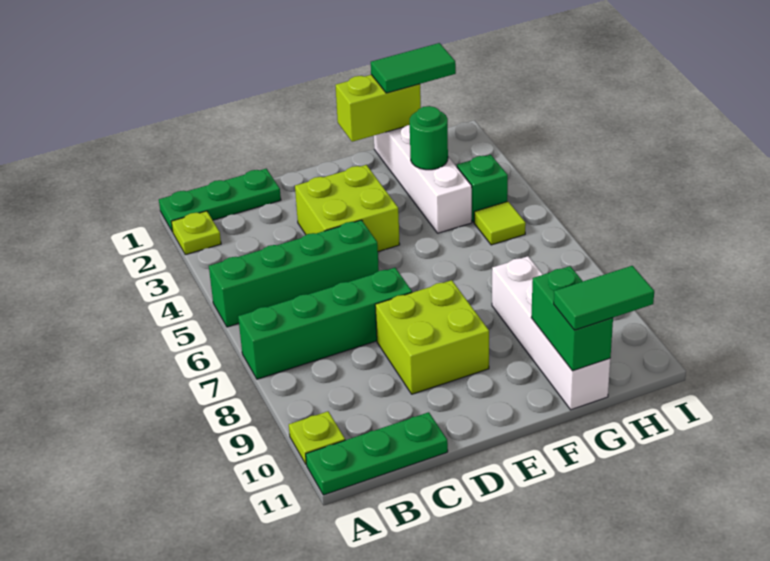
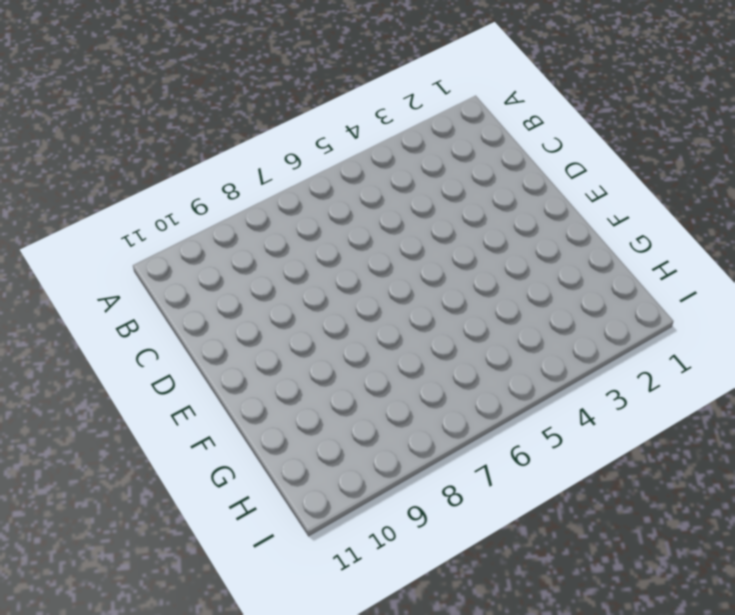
none -> green 1x3 plate [159,169,281,232]
none -> lime 1x1 plate [171,211,221,255]
none -> green 1x4 brick [209,220,379,327]

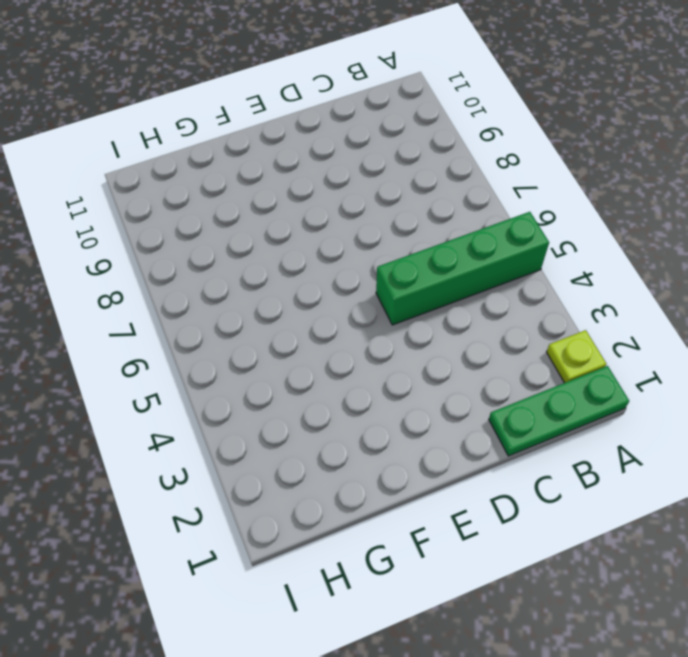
none -> green 1x4 brick [238,268,412,379]
none -> lime 1x1 plate [289,411,345,464]
none -> green 1x3 plate [306,412,448,495]

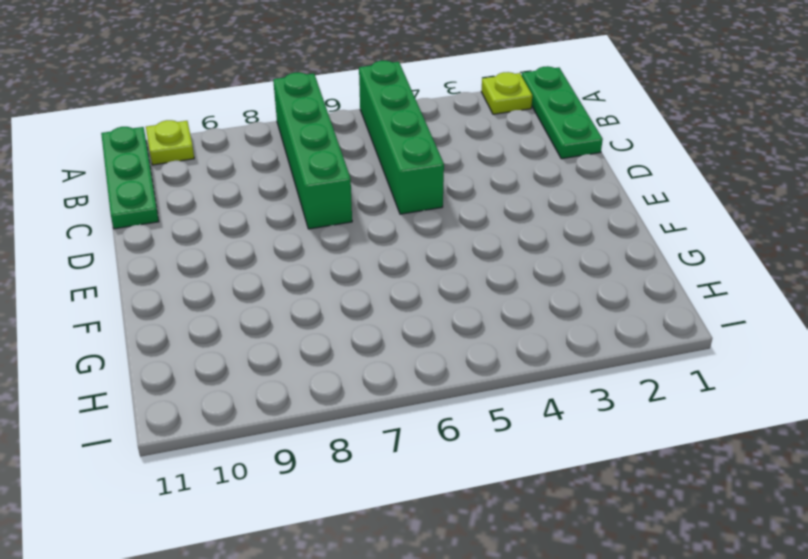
none -> lime 2x2 brick [295,165,400,252]
none -> lime 2x2 brick [375,280,489,394]
none -> white 1x4 brick [374,125,472,233]

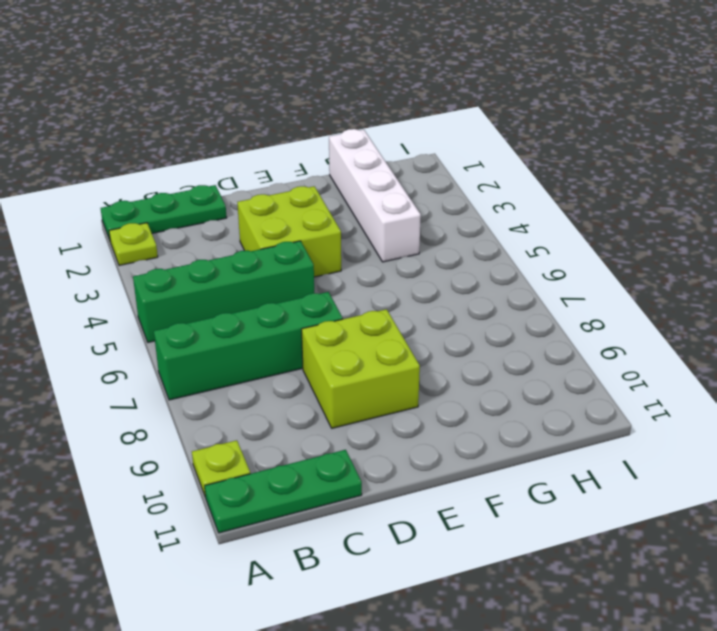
none -> white 1x4 brick [492,256,610,410]
none -> green 1x1 brick [457,155,508,222]
none -> lime 1x1 tile [474,201,526,245]

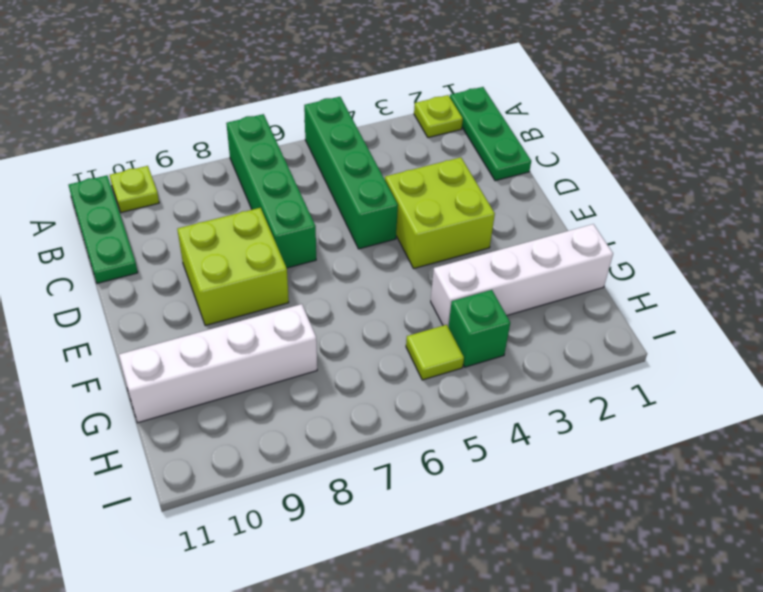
none -> lime 1x2 brick [335,75,421,142]
none -> green 1x1 round brick [410,106,448,170]
none -> green 1x2 brick [531,266,613,371]

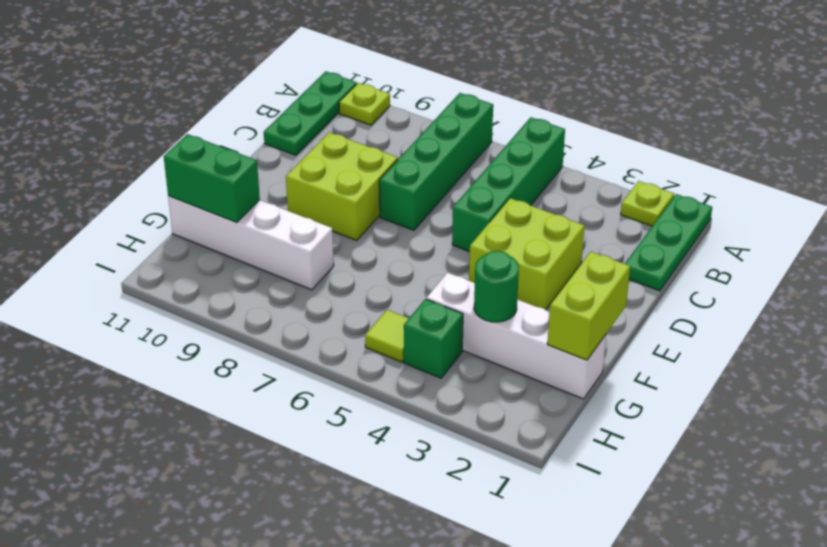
none -> green 1x2 tile [371,43,456,93]
none -> green 1x2 tile [554,266,654,330]

